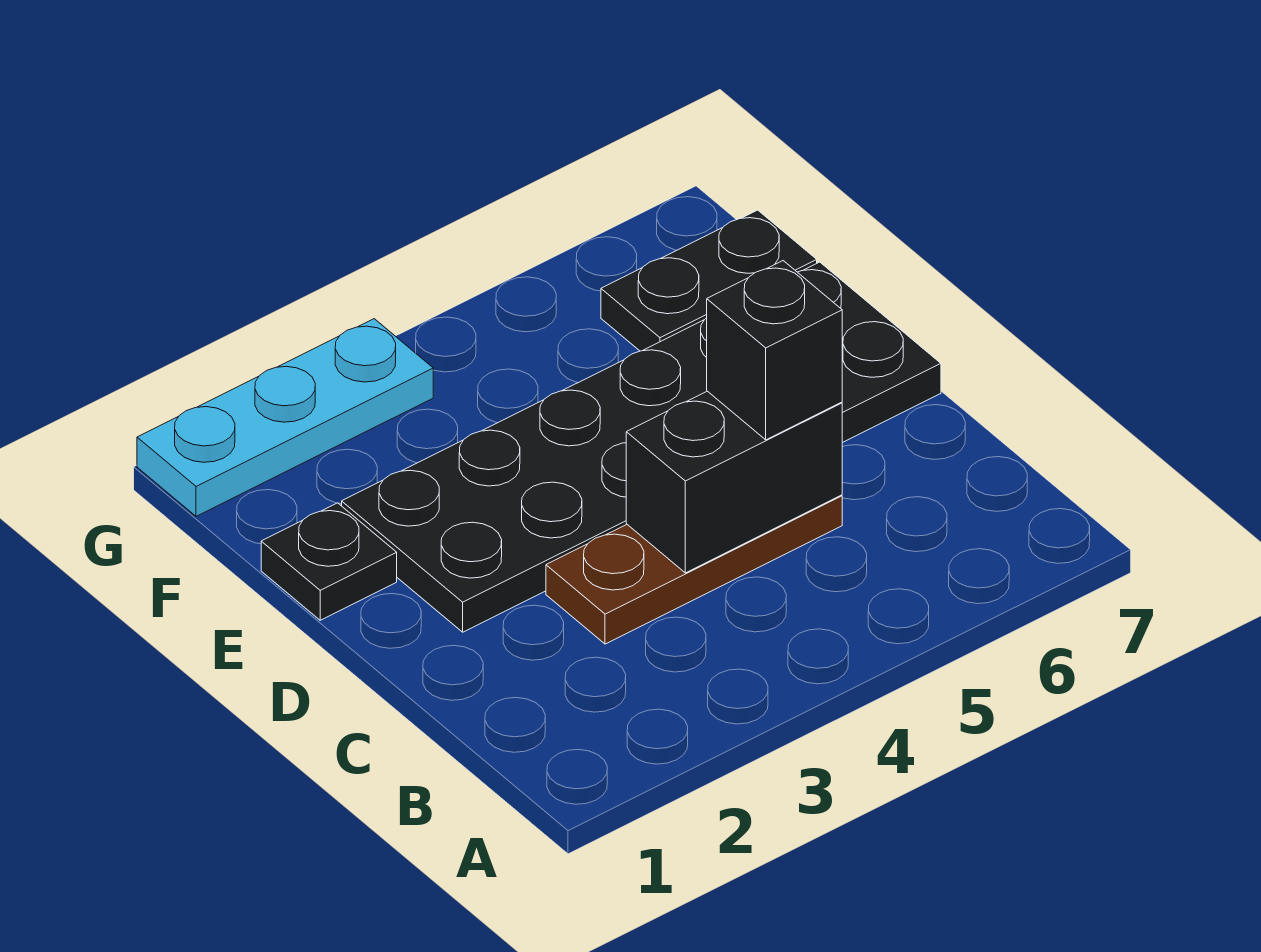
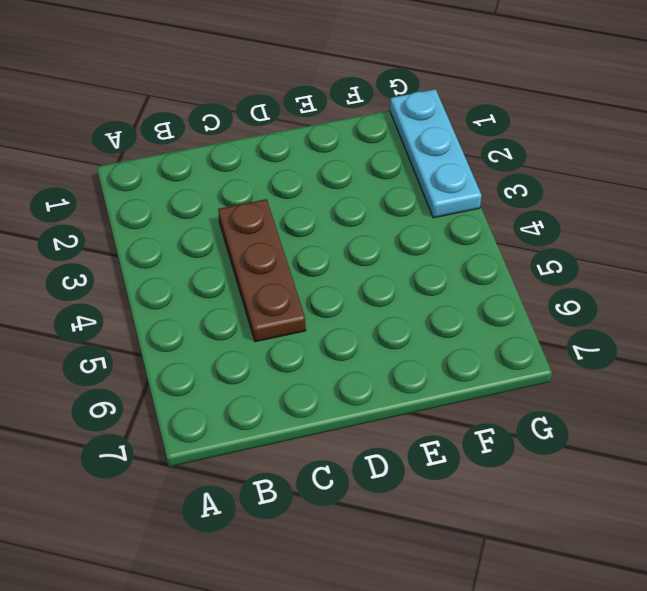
none -> black 2x6 plate [342,262,941,632]
none -> black 1x1 plate [261,503,397,620]

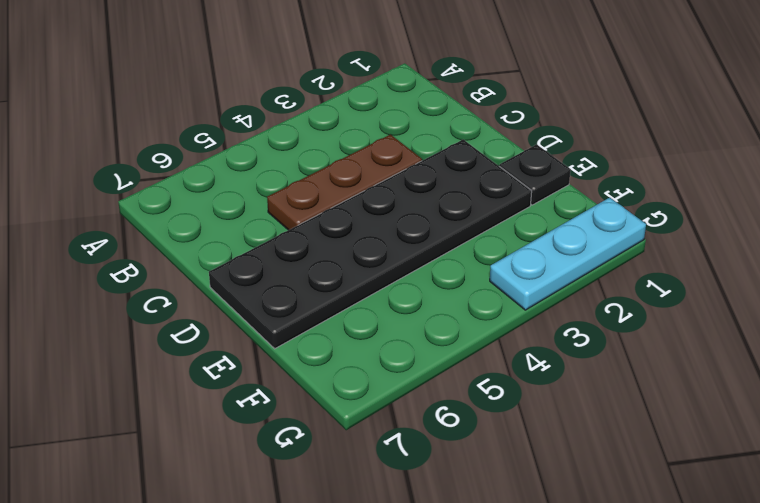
none -> black 1x2 plate [601,210,817,351]
none -> black 1x2 brick [626,391,842,573]

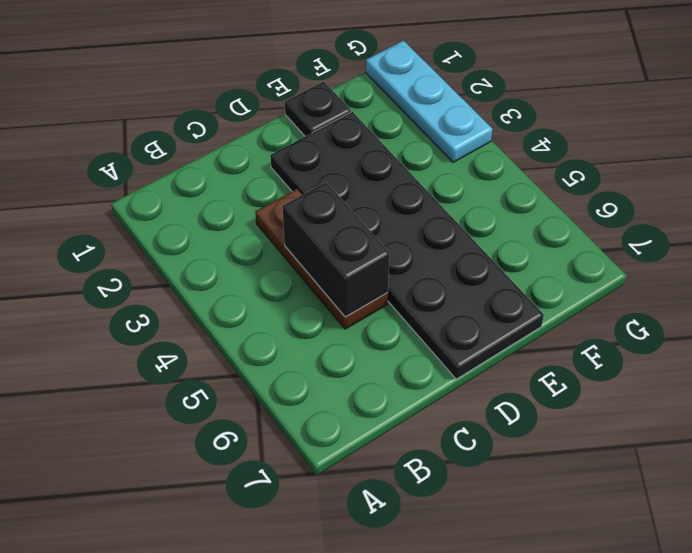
none -> black 1x2 plate [601,210,817,351]
none -> black 1x1 brick [707,261,842,440]

